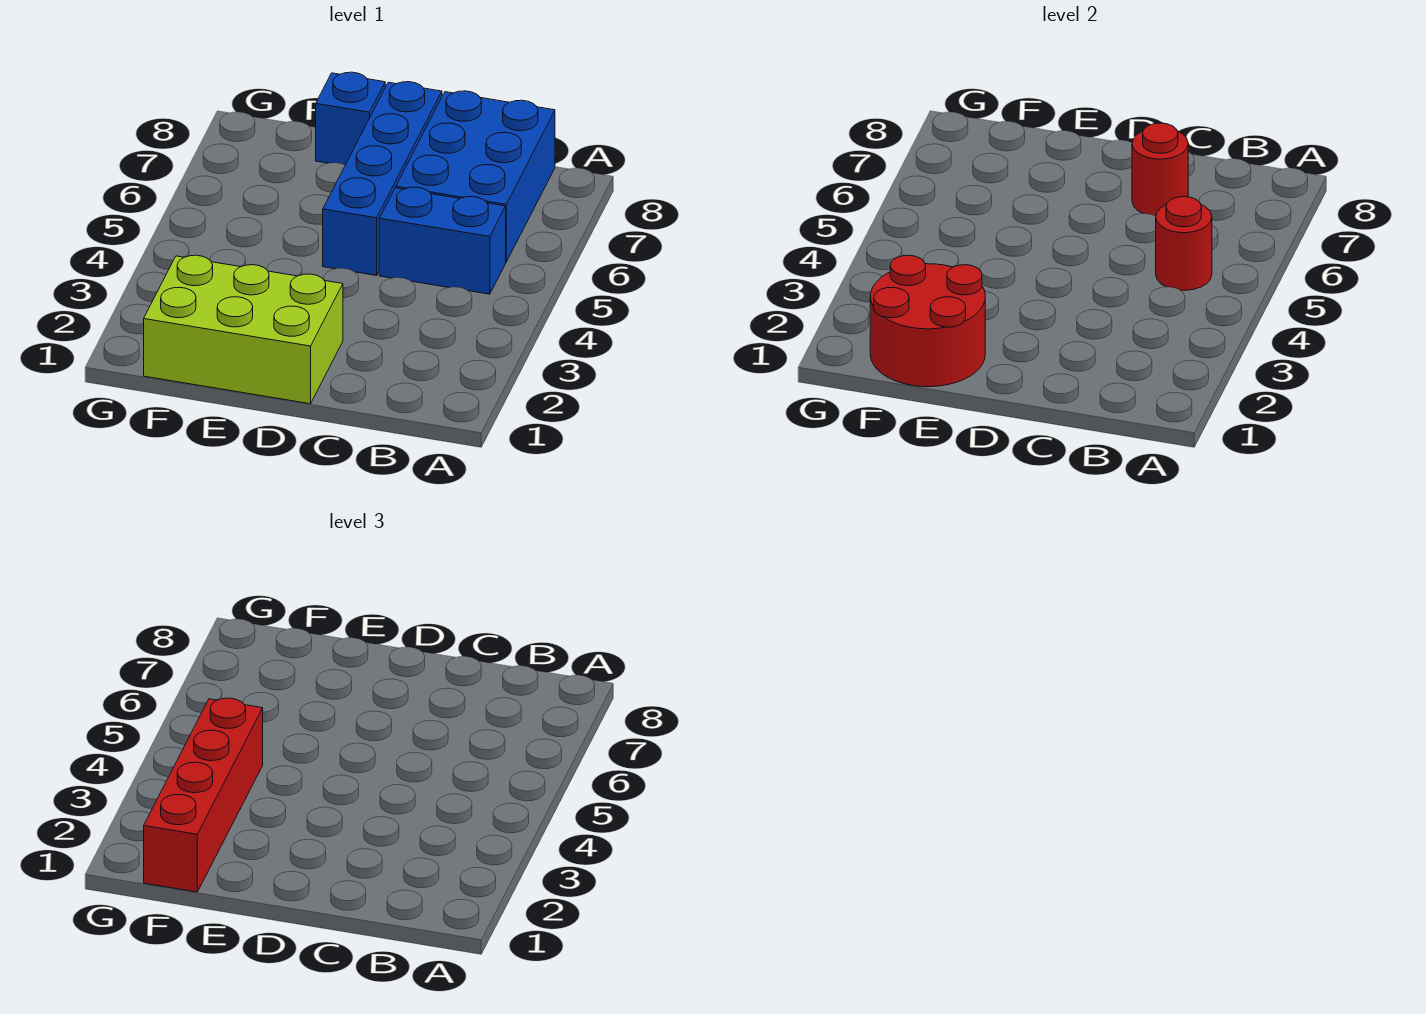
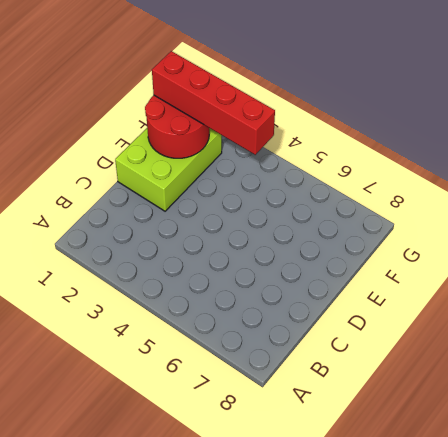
none -> blue 1x2 brick [379,187,506,294]
none -> blue 2x3 brick [396,91,555,262]

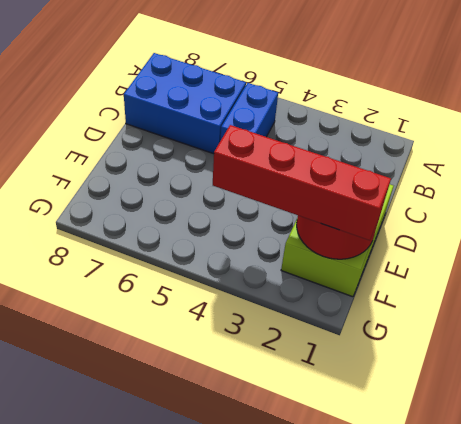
none -> blue 1x4 brick [323,82,442,276]
none -> blue 1x1 brick [316,72,385,165]

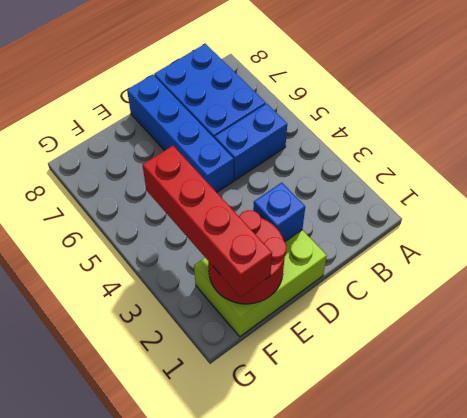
blue 1x1 brick [253,183,305,242] -> blue 1x1 brick moved to [316,72,385,165]
none -> red 1x1 round brick [1156,197,1212,290]
none -> red 1x1 round brick [1132,123,1188,216]

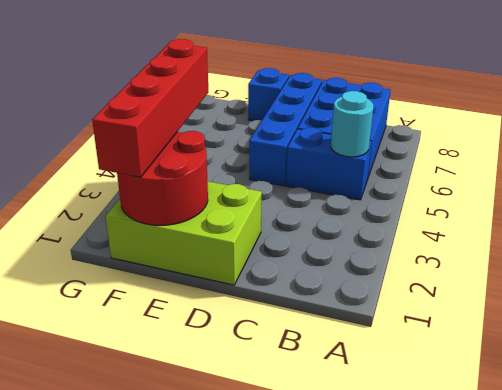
cyan 1x1 round brick [331,91,373,157] -> red 1x1 round brick [1156,197,1212,290]
none -> red 1x1 round brick [1132,123,1188,216]

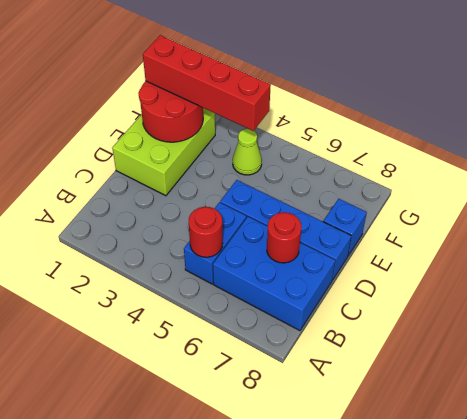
lime 1x1 cone [233,129,262,175] -> none

